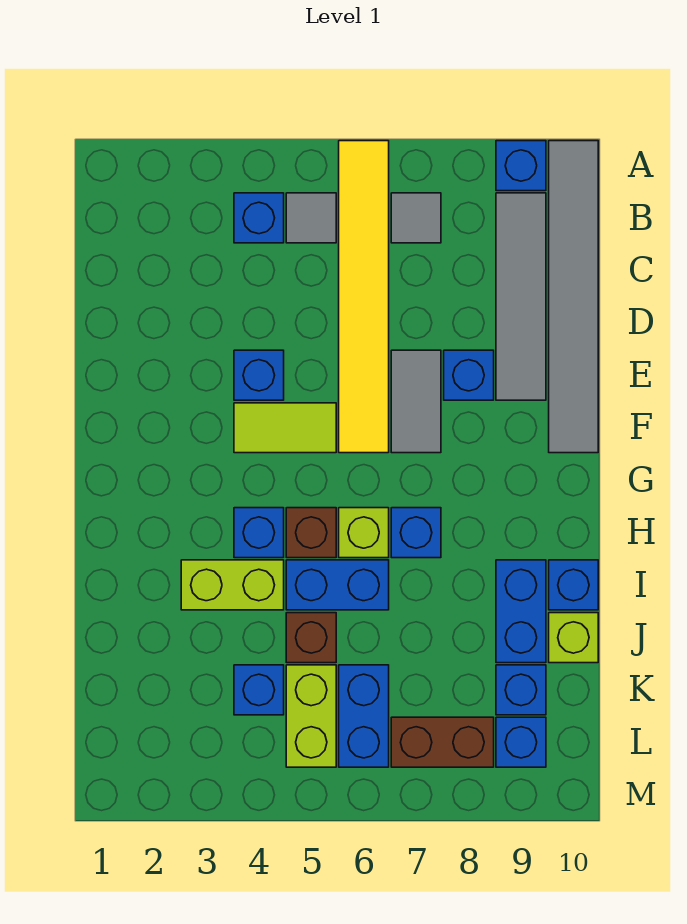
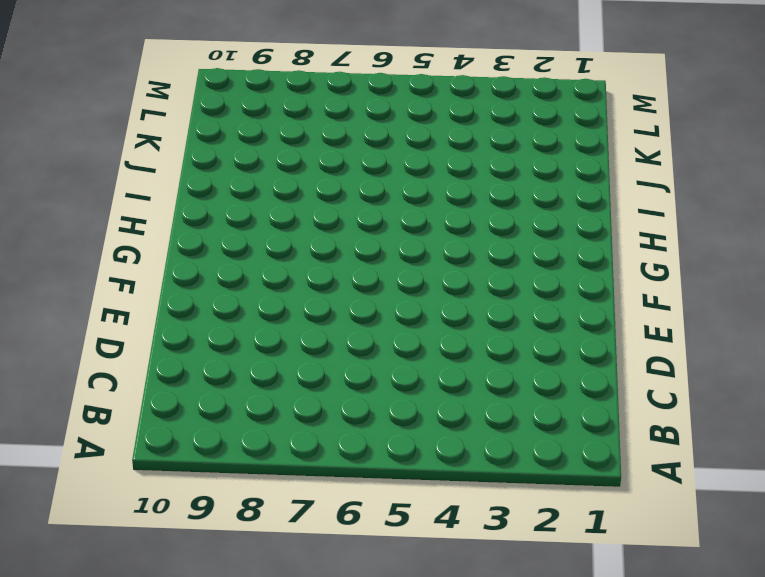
none -> yellow 1x6 tile [339,141,389,453]
none -> blue 1x1 brick [496,141,546,191]
none -> grey 1x6 tile [549,141,598,453]

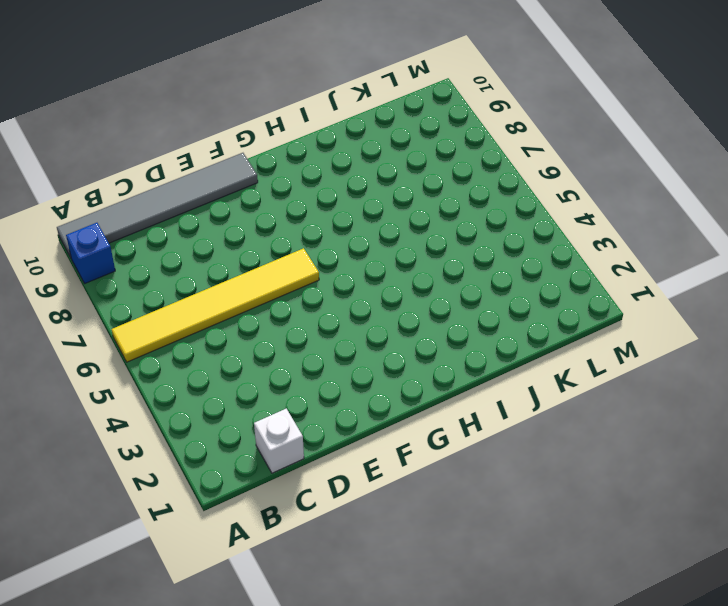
white 1x1 brick [254,408,304,473] -> none
none -> blue 1x1 brick [234,193,284,243]
none -> grey 1x1 tile [286,193,336,243]
none -> grey 1x1 tile [391,193,441,243]

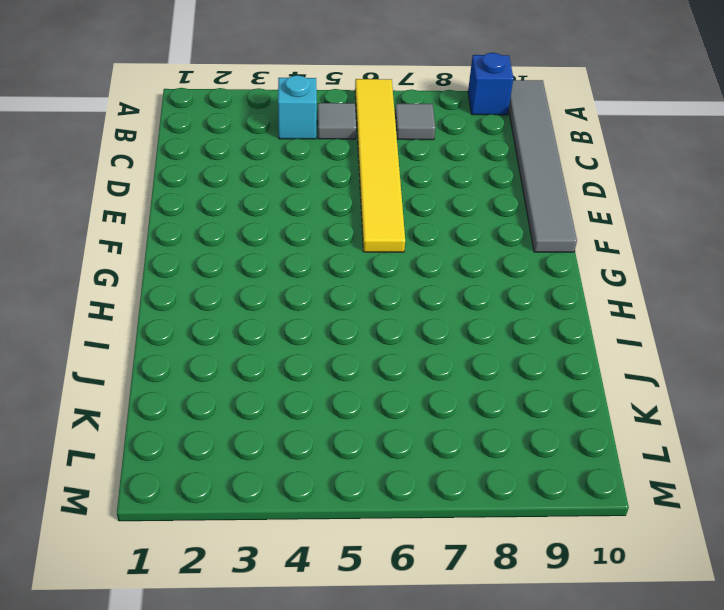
cyan 1x1 brick [278,75,317,139] -> blue 1x1 brick [234,193,284,243]
none -> grey 1x4 tile [496,193,546,400]
none -> blue 1x1 brick [234,350,284,400]
none -> grey 1x2 tile [391,350,441,453]

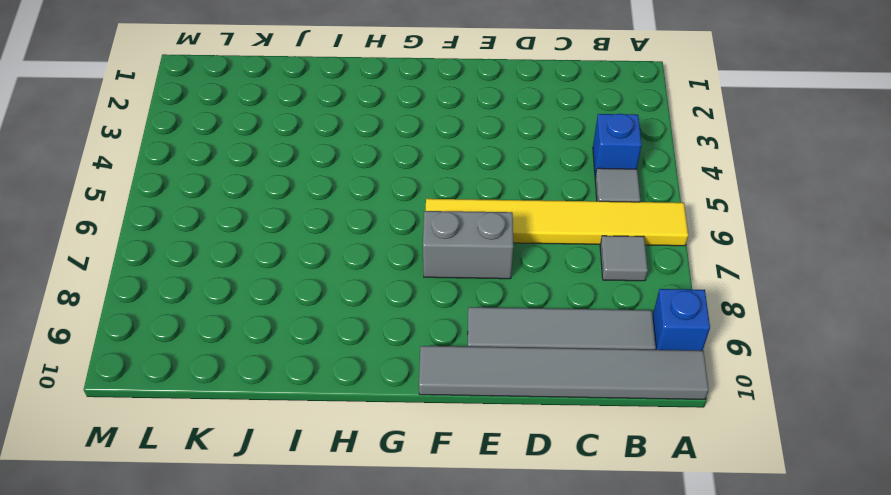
grey 1x2 brick [423,211,513,279] -> grey 1x2 tile [391,350,441,453]
none -> blue 1x1 brick [234,350,284,400]
none -> blue 1x1 brick [444,350,494,400]
none -> lime 1x2 tile [234,403,336,453]

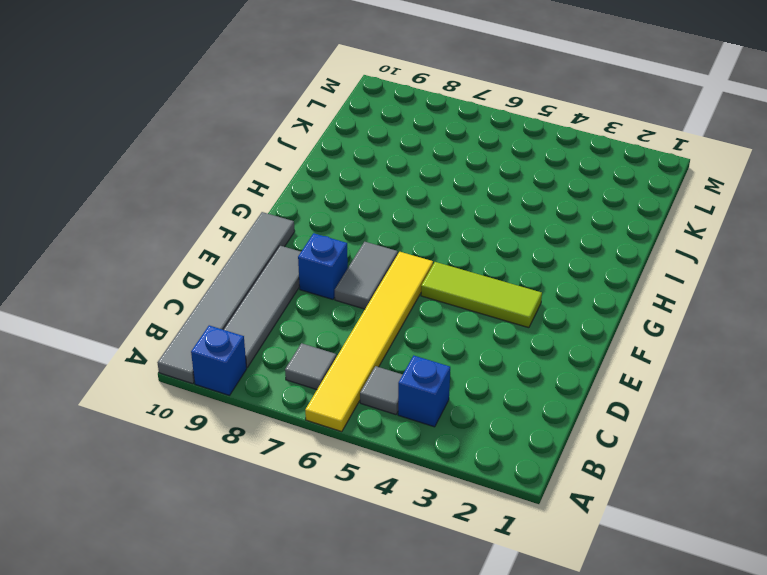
lime 1x3 tile [421,262,542,328] -> lime 1x2 tile [234,403,336,453]
none -> blue 1x1 brick [234,350,284,400]
none -> blue 1x1 brick [234,508,284,558]
none -> brown 1x1 brick [286,508,336,558]

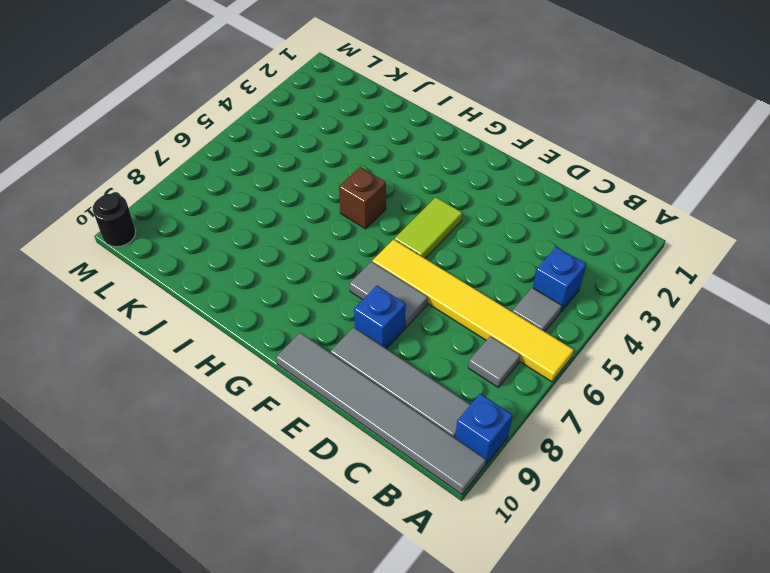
black 1x1 round brick [93,194,136,247] -> none
none -> blue 1x1 brick [234,350,284,400]
none -> blue 1x1 brick [234,508,284,558]
none -> lime 1x1 brick [339,508,389,558]

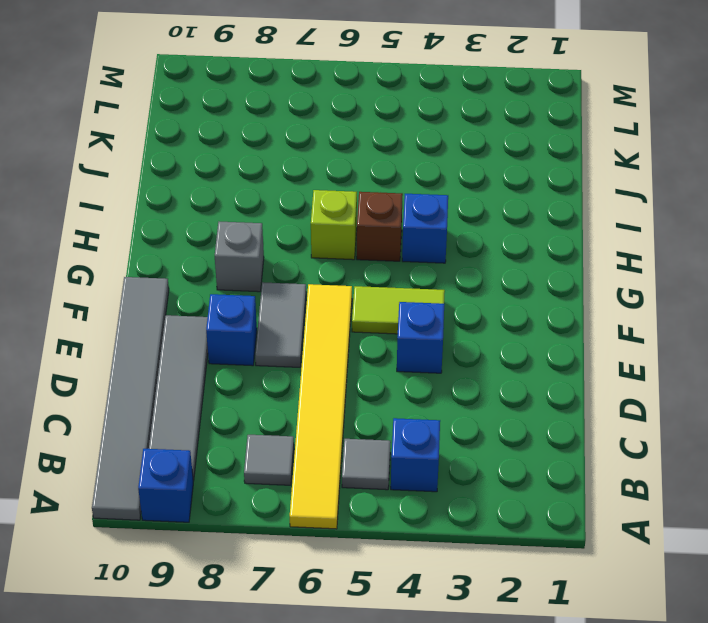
grey 1x1 brick [215,222,264,292] -> none
none -> blue 1x1 brick [391,508,441,558]
none -> lime 1x2 brick [181,560,284,610]
none -> blue 1x2 brick [286,560,389,610]

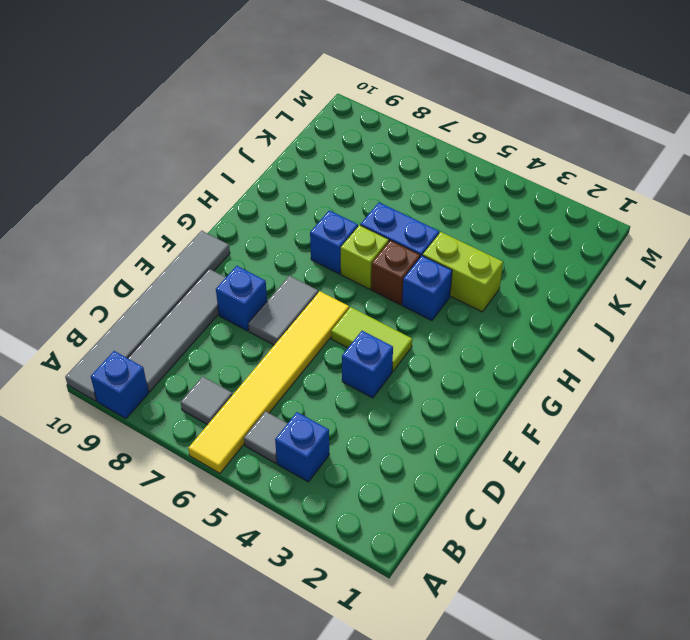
none -> blue 1x2 brick [496,560,546,663]
none -> blue 1x1 brick [549,560,598,610]
none -> brown 1x1 brick [286,613,336,663]

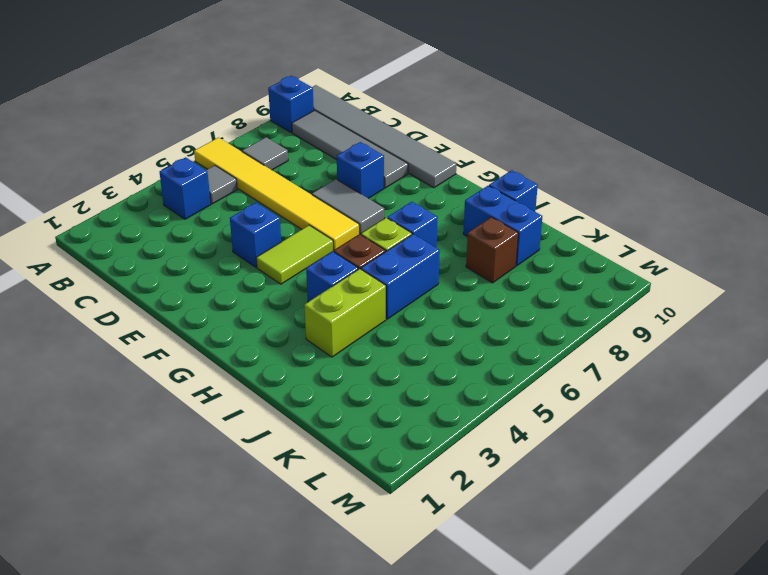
brown 1x1 brick [466,217,518,283] -> brown 1x1 brick moved to [286,613,336,663]
none -> lime 1x1 brick [549,613,598,663]
none -> blue 1x1 brick [234,665,284,715]
none -> lime 1x2 brick [286,665,336,767]

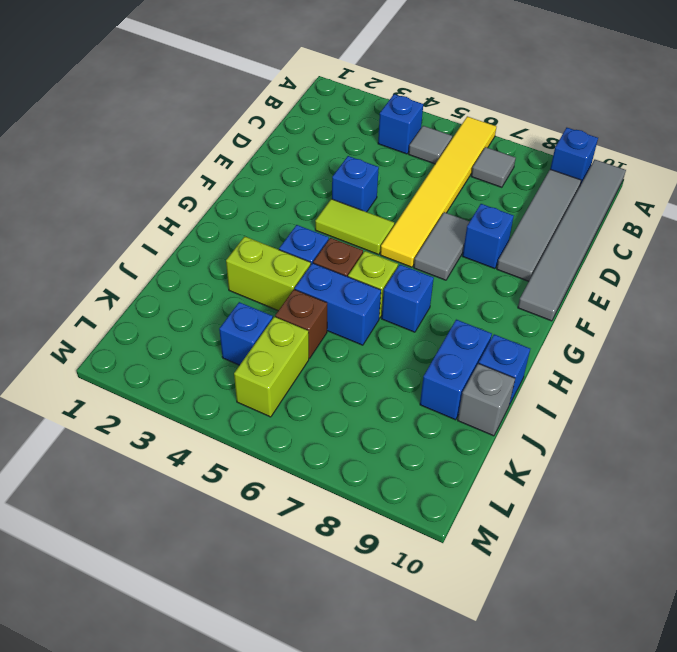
grey 1x1 brick [458,363,515,436] -> lime 1x1 brick [549,613,598,663]
none -> blue 1x2 brick [339,665,389,767]
none -> blue 1x1 brick [496,665,546,715]
none -> brown 1x2 brick [391,717,494,767]

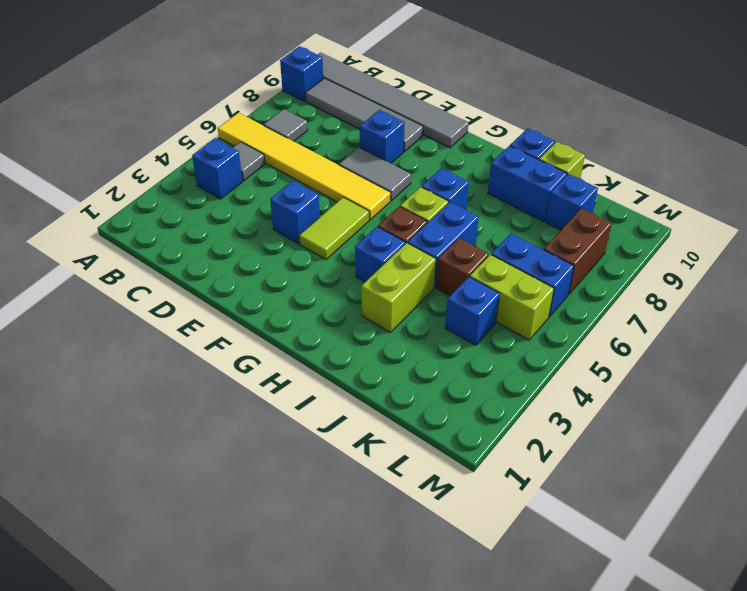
none -> blue 1x1 brick [496,717,546,767]

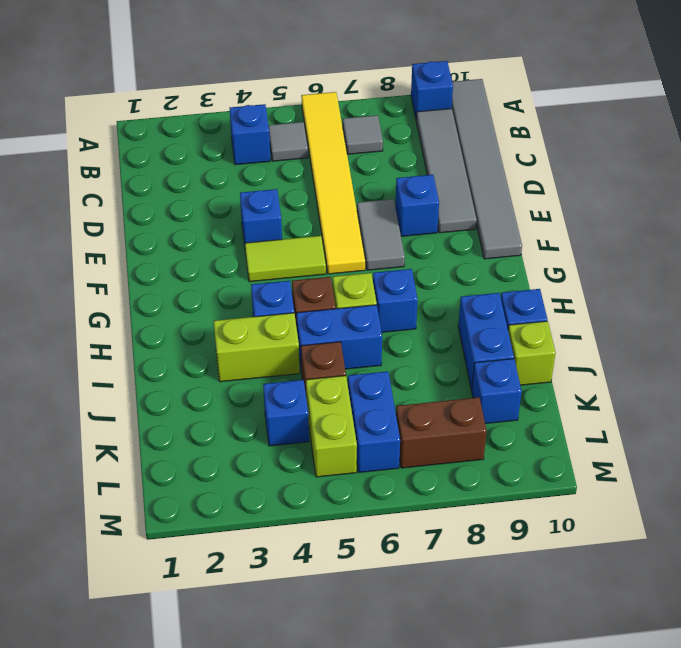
none -> blue 1x1 brick [496,717,546,767]

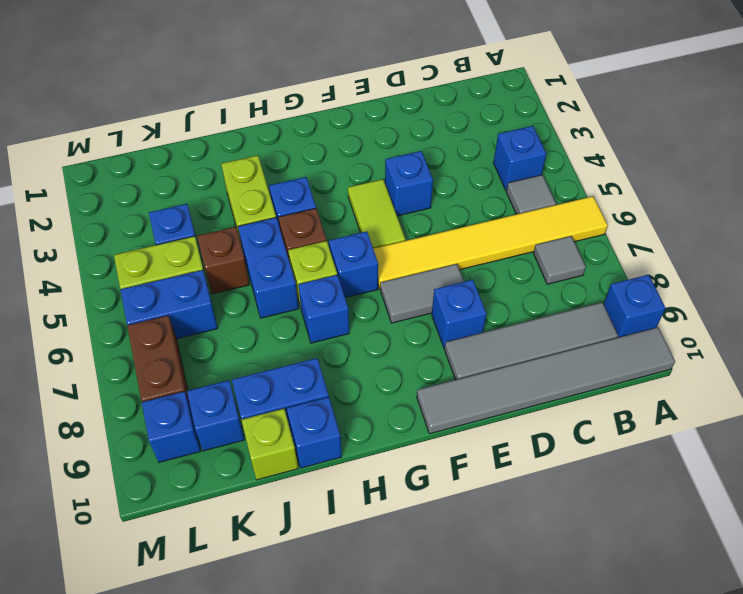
blue 1x1 brick [329,231,378,298] -> none

